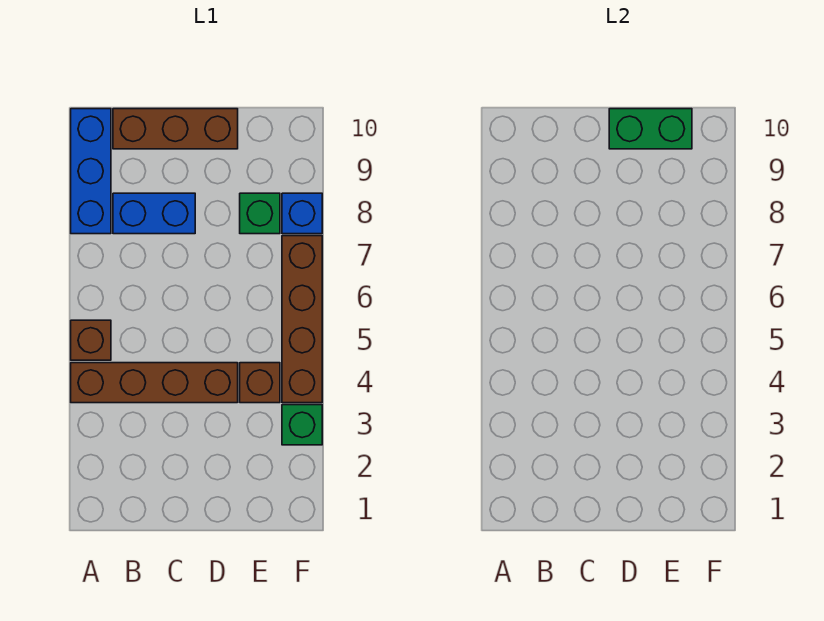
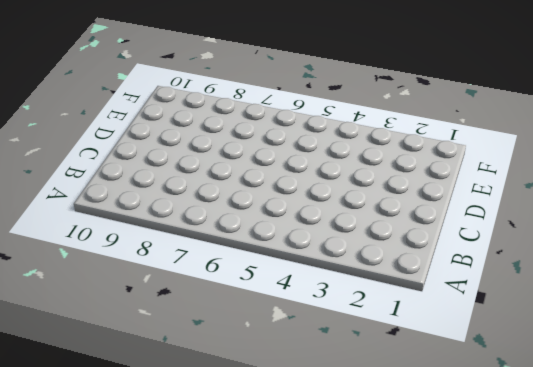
none -> brown 1x4 brick [71,363,238,403]
none -> brown 1x1 brick [71,320,111,360]

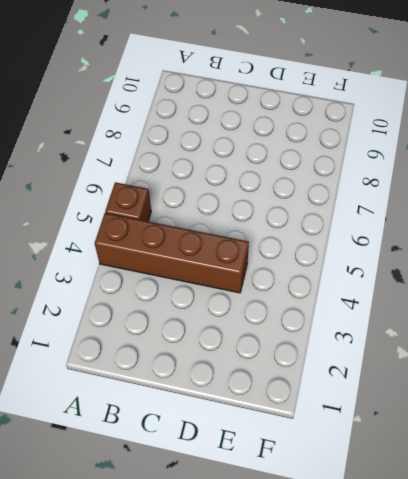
none -> blue 1x3 brick [71,109,111,234]
none -> blue 1x2 brick [113,193,195,234]

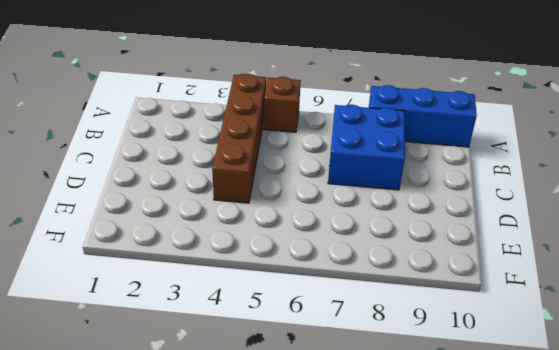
blue 2x2 brick [328,105,405,190] -> blue 1x2 brick [113,193,195,234]
none -> brown 1x3 brick [113,109,238,149]
none -> brown 1x1 brick [240,363,280,403]

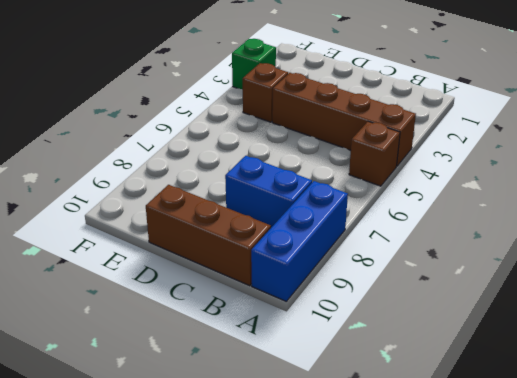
none -> green 1x1 brick [240,193,280,234]
none -> brown 1x4 brick [282,236,322,403]

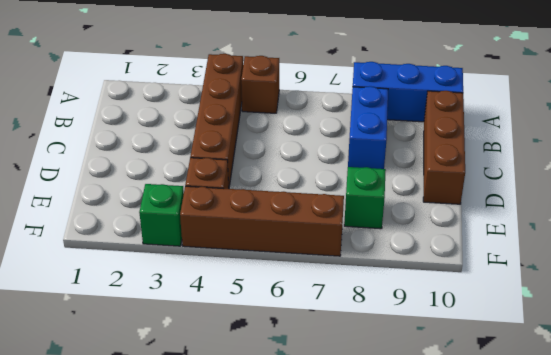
none -> blue 1x1 brick [282,193,322,234]
none -> green 1x2 brick [609,109,692,149]

